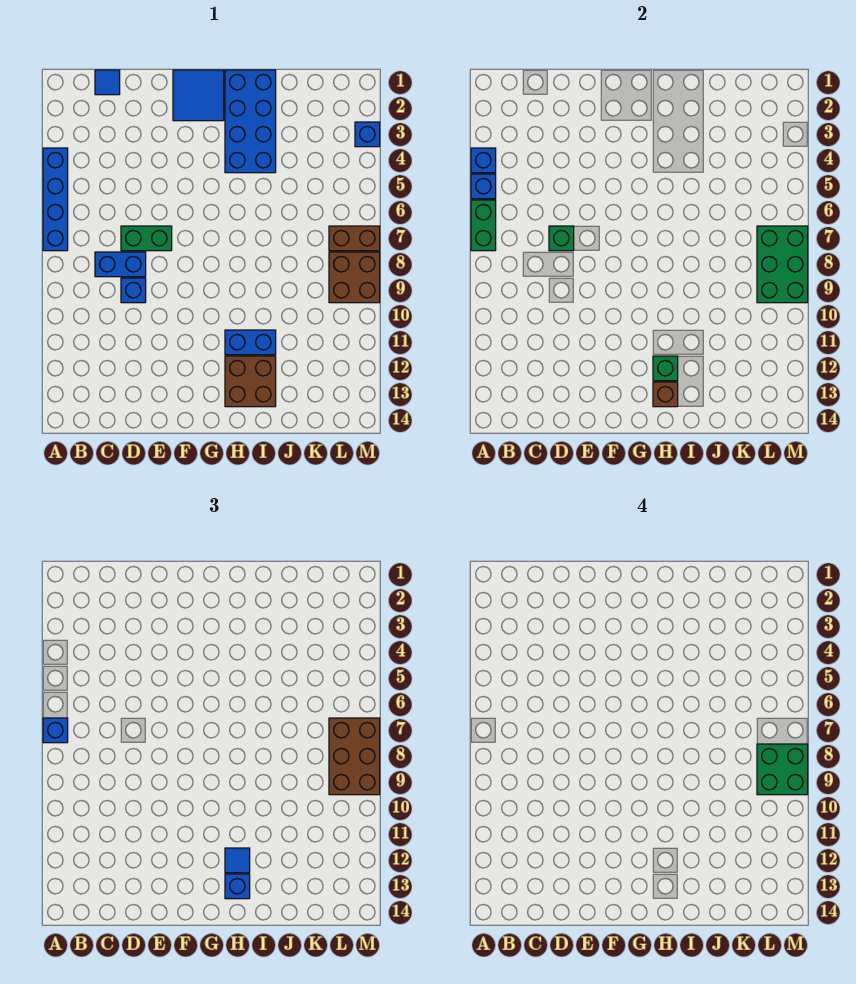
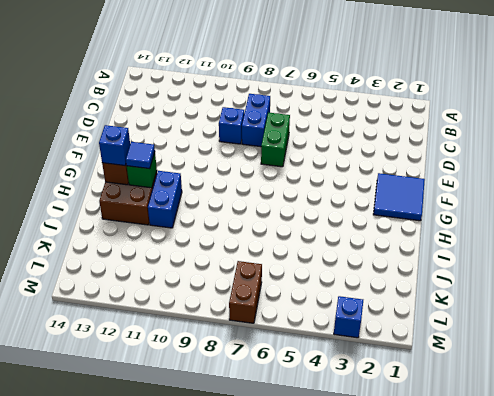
none -> blue 1x4 brick [43,148,68,251]
none -> blue 1x1 tile [95,70,120,95]
none -> blue 2x4 brick [225,70,276,173]

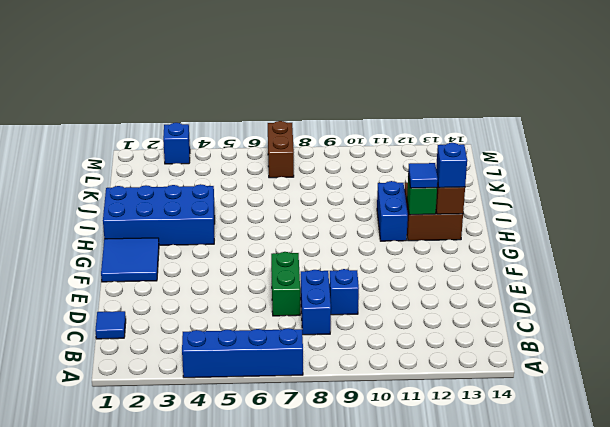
none -> brown 2x2 brick [329,252,380,303]
none -> blue 1x1 brick [471,148,496,173]
none -> blue 1x1 brick [471,174,496,199]

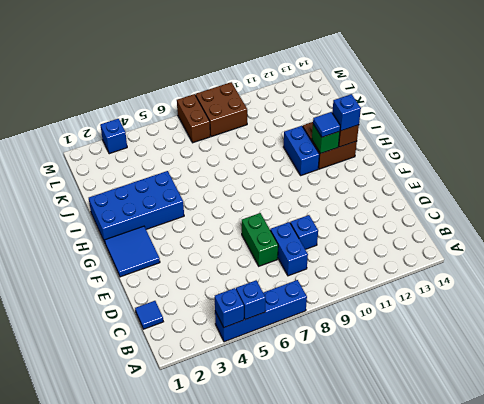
none -> green 1x2 brick [471,200,496,251]
none -> green 1x1 brick [549,226,574,251]
none -> green 2x3 brick [757,226,808,303]

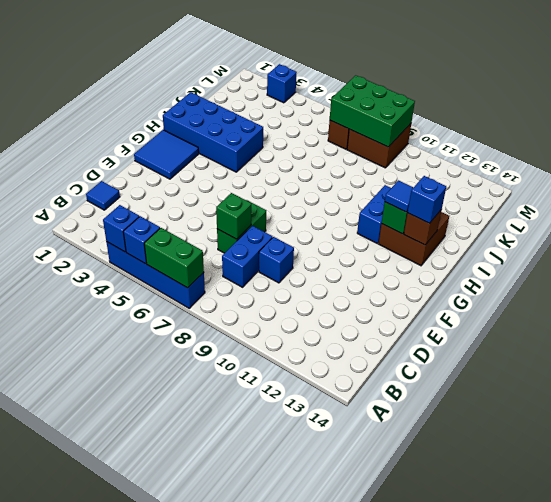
none -> blue 1x1 brick [43,718,68,743]
none -> brown 2x3 brick [329,718,380,795]
none -> green 2x2 brick [757,744,808,795]

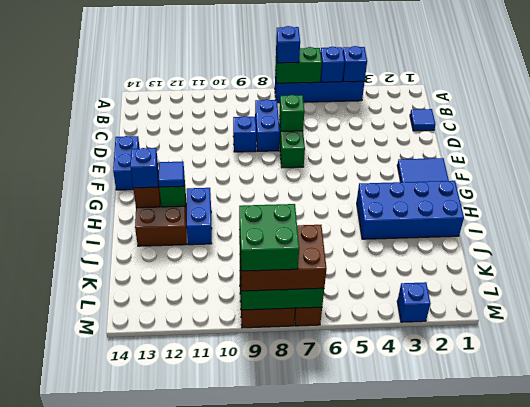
blue 1x2 brick [113,136,140,190] -> none

